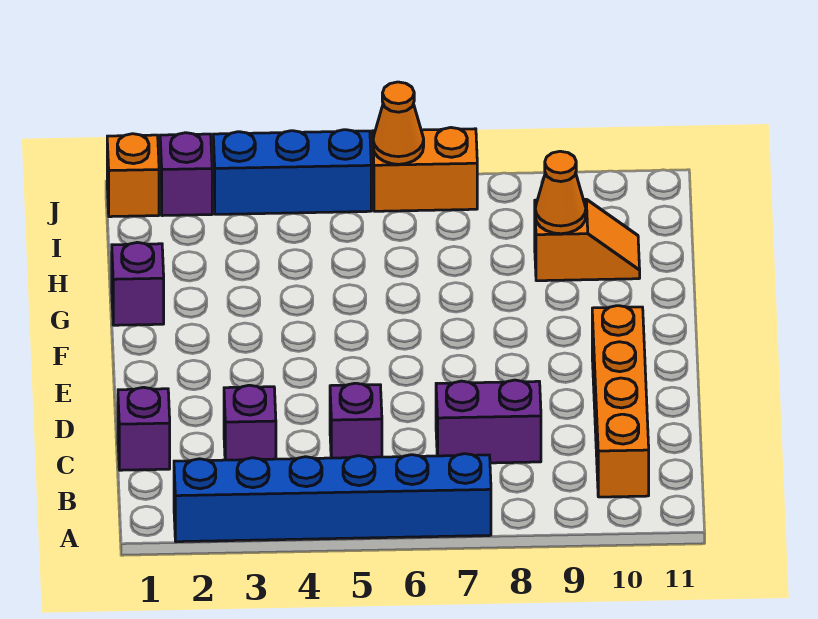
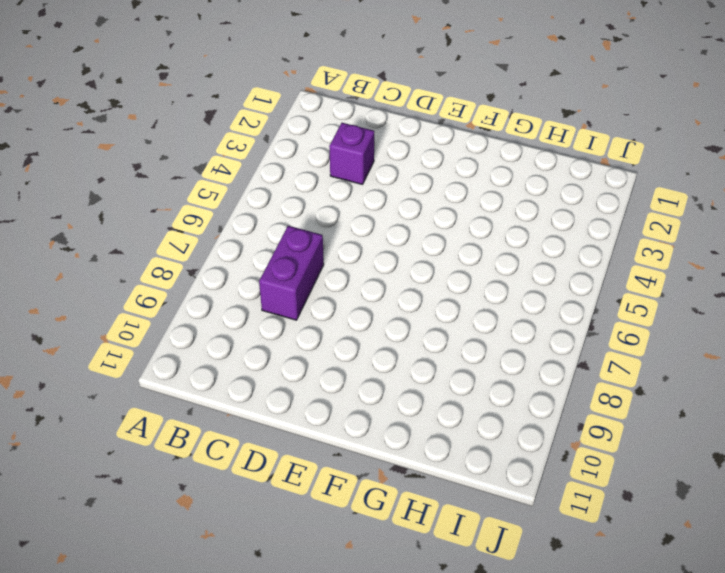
none -> blue 1x6 brick [174,454,491,542]
none -> orange 1x4 brick [592,306,649,497]
none -> purple 1x1 brick [118,387,170,470]

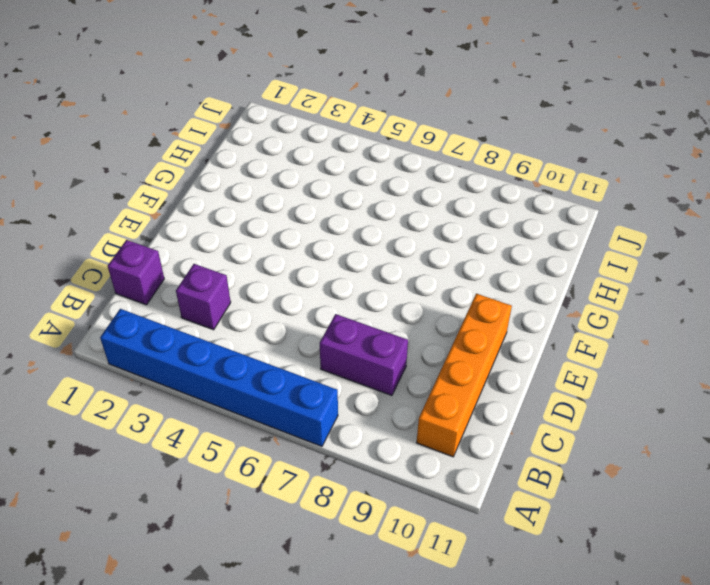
none -> purple 1x1 brick [330,383,382,458]
none -> purple 1x1 brick [112,242,164,325]
none -> orange 1x2 slope [535,199,640,281]

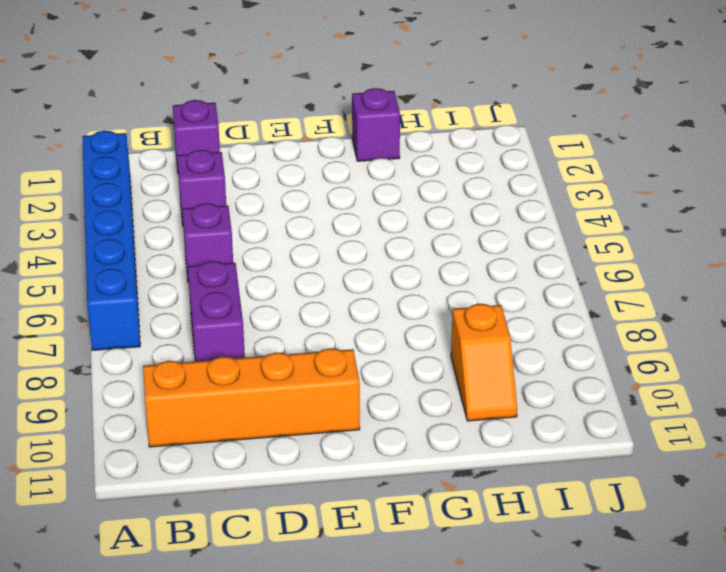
none -> orange 1x1 brick [107,134,159,217]
none -> purple 1x1 brick [160,133,212,216]
none -> blue 1x3 brick [213,130,371,214]

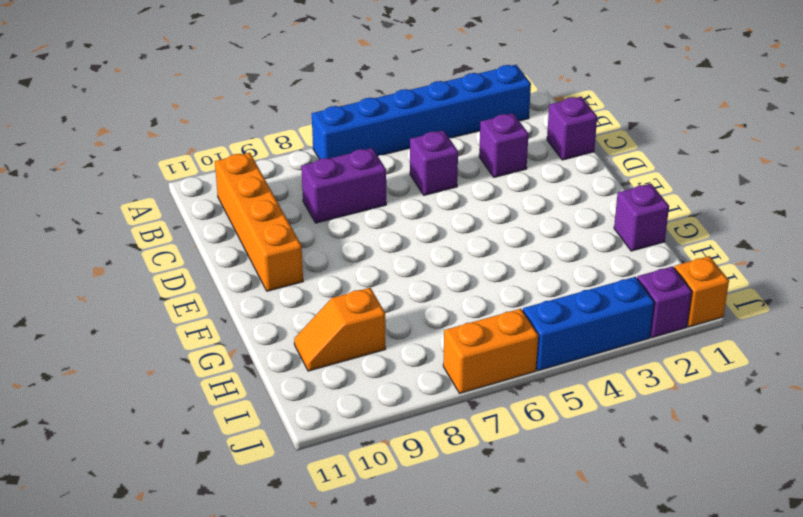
none -> orange 1x1 cone [535,151,586,234]
none -> orange 1x1 cone [373,82,424,164]

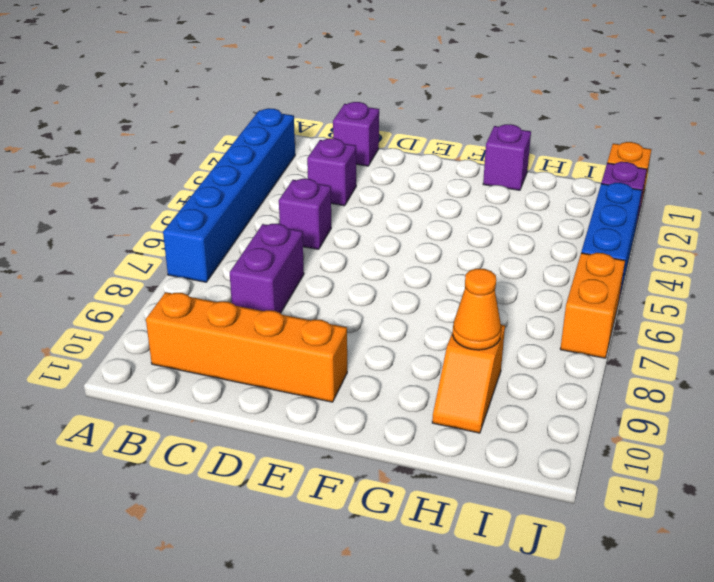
none -> orange 1x1 cone [373,82,424,164]

